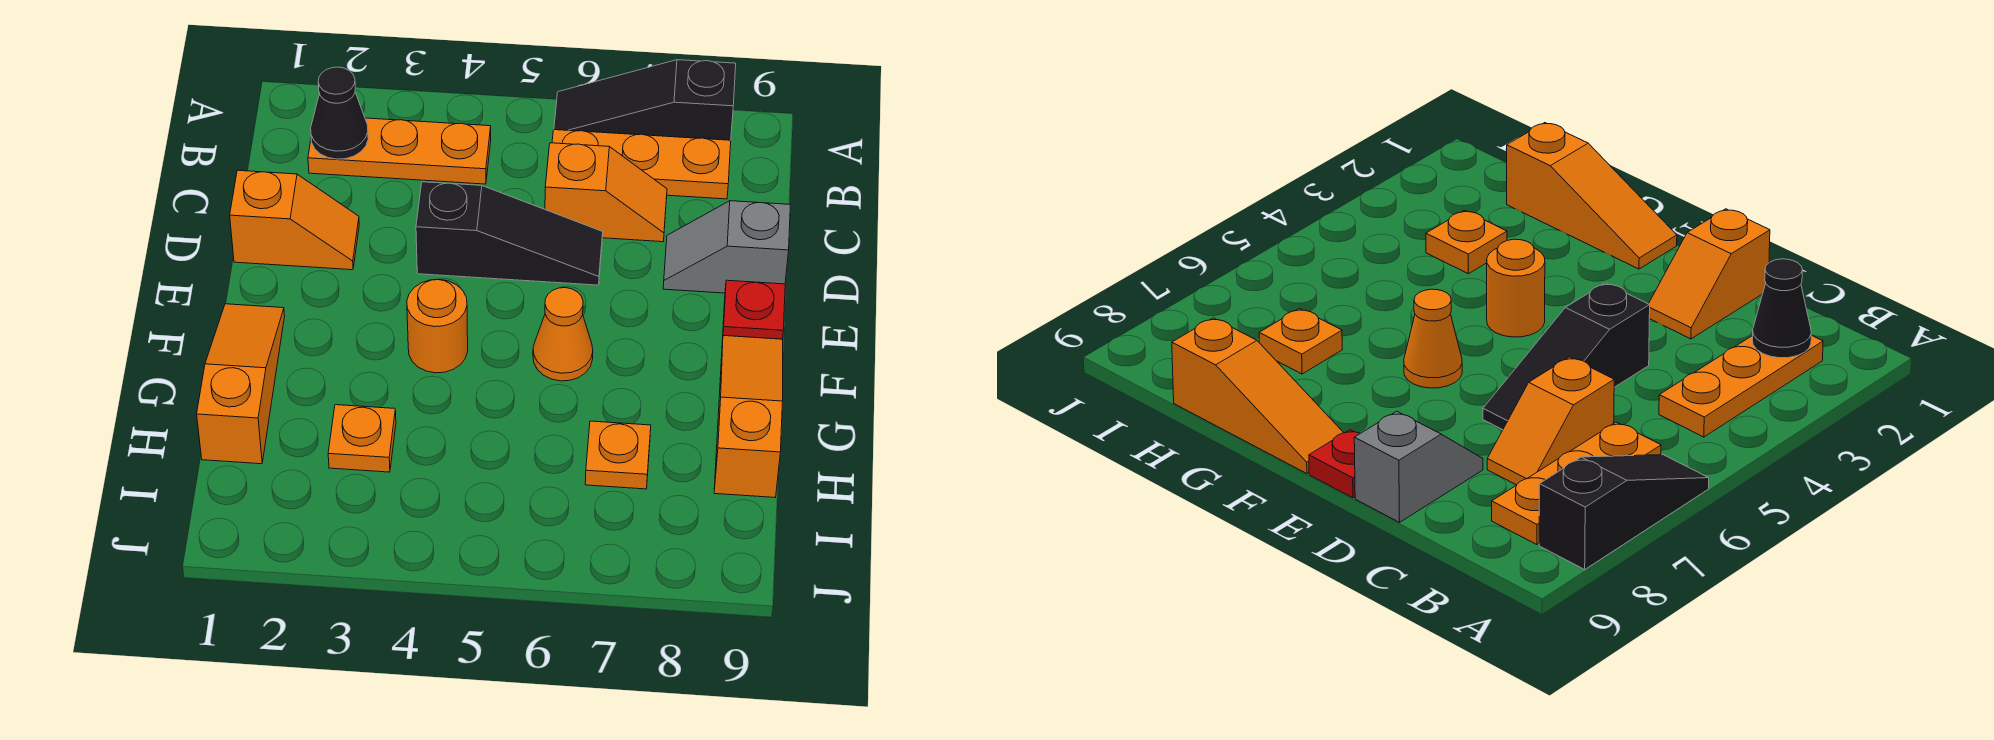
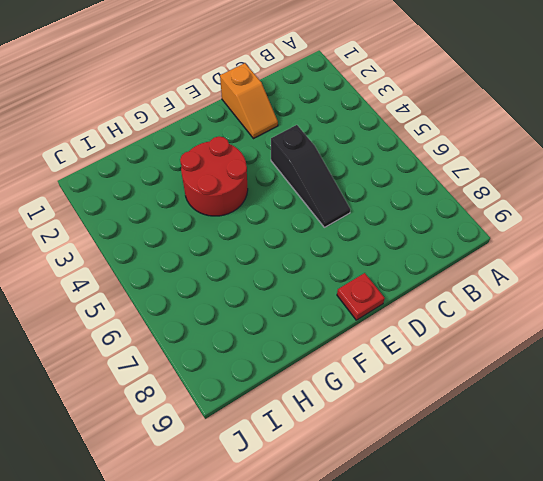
red 2x2 round brick [180,137,248,216] -> orange 1x1 round brick [407,279,468,373]
none -> black 1x3 slope [554,60,736,140]
none -> orange 1x3 plate [308,118,491,184]
none -> orange 1x3 plate [552,130,731,199]

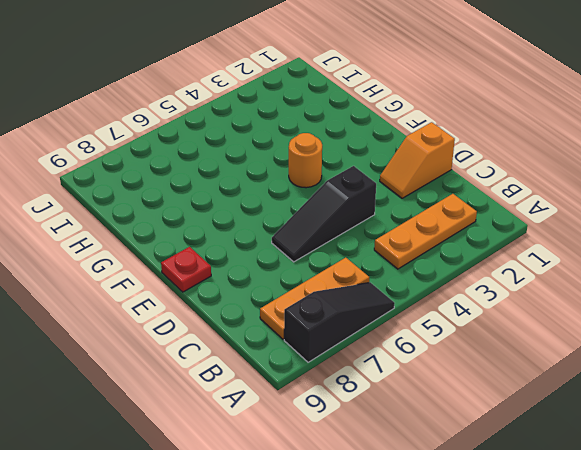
none -> orange 1x2 slope [545,143,667,242]
none -> grey 1x2 slope [663,201,790,293]
none -> orange 1x3 slope [197,304,285,464]

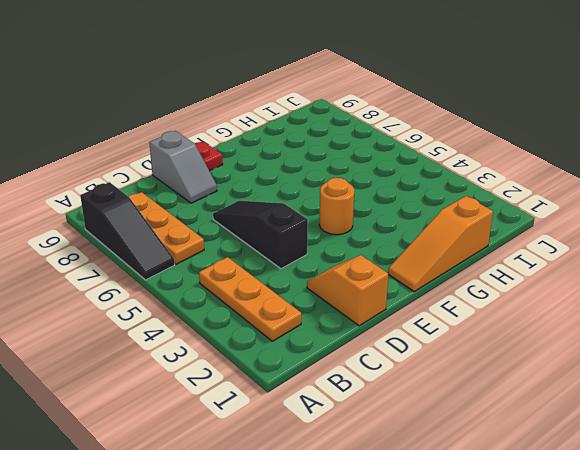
none -> orange 1x2 slope [545,143,667,242]
none -> orange 1x1 cone [533,288,593,381]
none -> orange 1x3 slope [714,336,783,497]

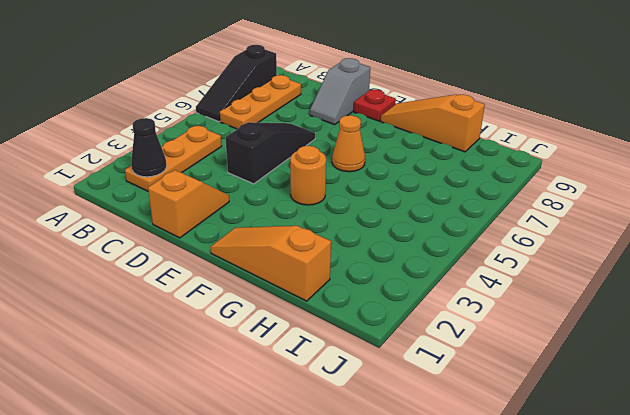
none -> orange 1x2 slope [545,143,667,242]
none -> orange 1x1 plate [328,405,396,472]
none -> orange 1x1 plate [585,421,651,489]

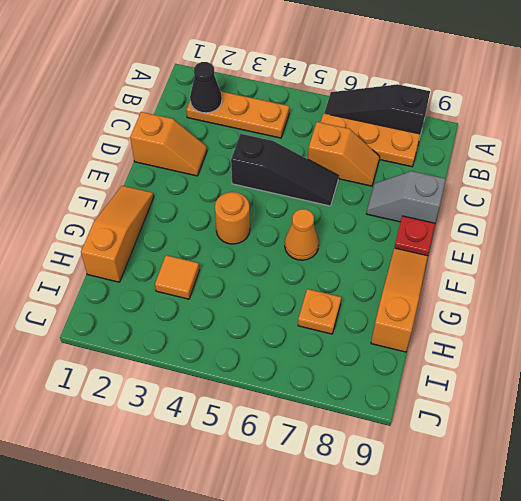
orange 1x1 tile [155,255,199,299] -> orange 1x1 plate [328,405,396,472]

